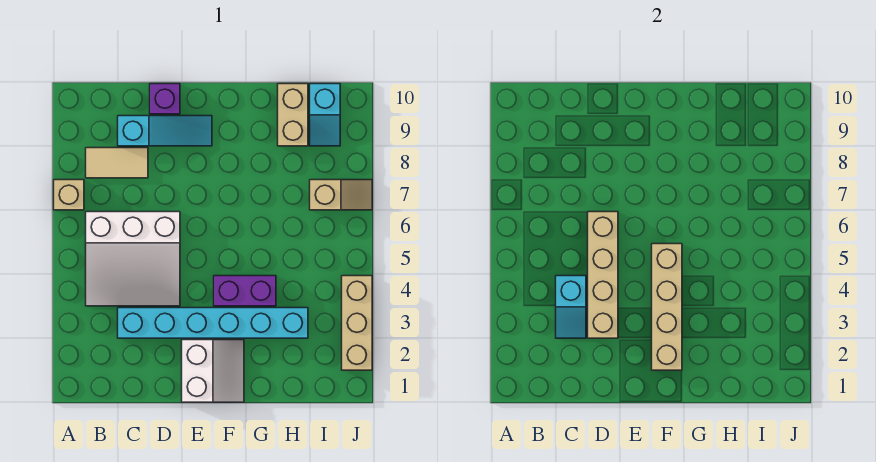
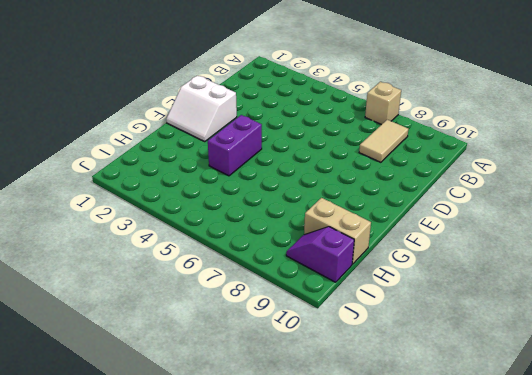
purple 1x2 slope [286,227,354,282] -> cyan 1x2 slope [310,84,340,146]
none -> white 3x3 slope [86,212,180,306]
none -> cyan 1x6 brick [118,308,308,338]
none -> cyan 1x3 slope [118,116,212,146]

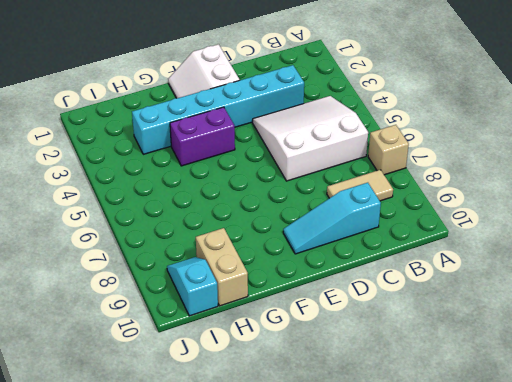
none -> purple 1x1 brick [150,84,180,114]
none -> tan 1x2 slope [310,180,372,210]
none -> tan 1x3 brick [342,276,372,370]

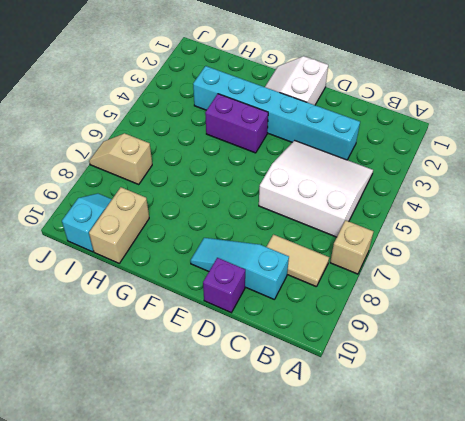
none -> tan 1x3 brick [342,276,372,370]
none -> cyan 1x2 slope [556,276,586,338]
none -> tan 1x4 brick [588,212,618,338]

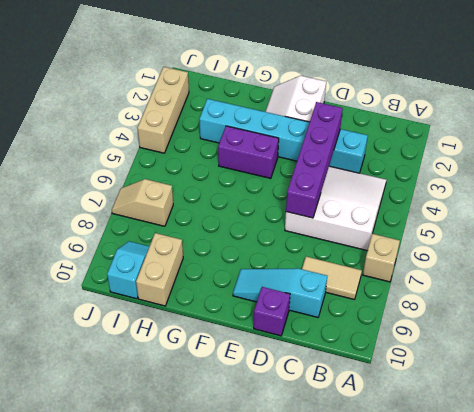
purple 1x4 brick [286,102,343,218] -> tan 1x4 brick [588,212,618,338]
none -> cyan 1x2 slope [556,276,586,338]
none -> tan 1x4 brick [652,244,682,370]

